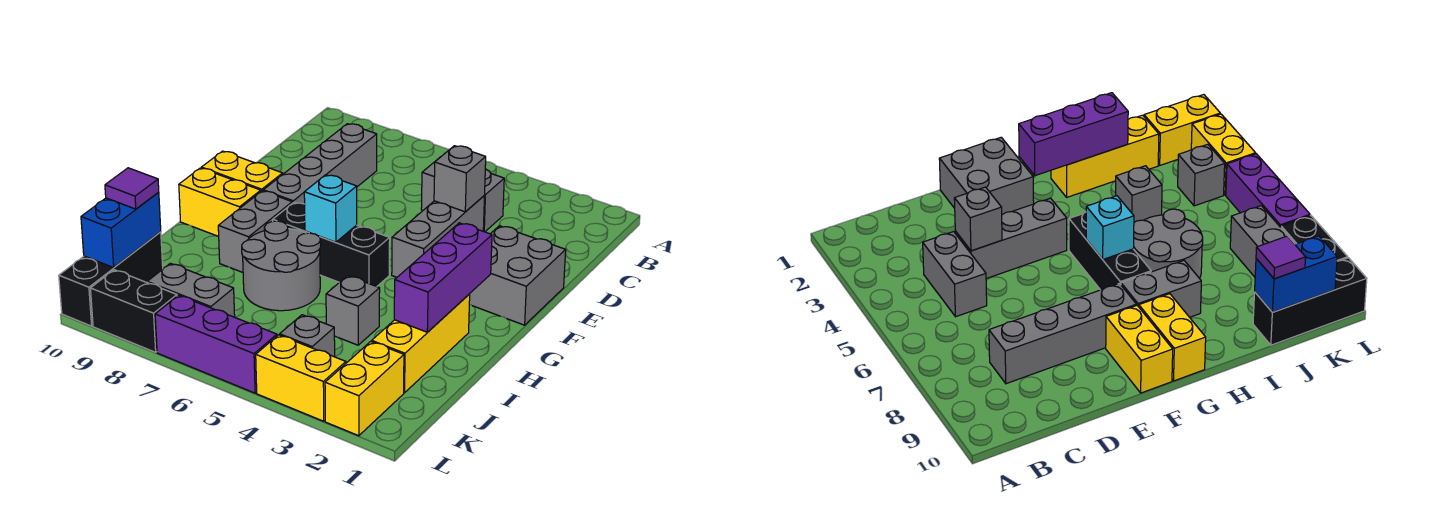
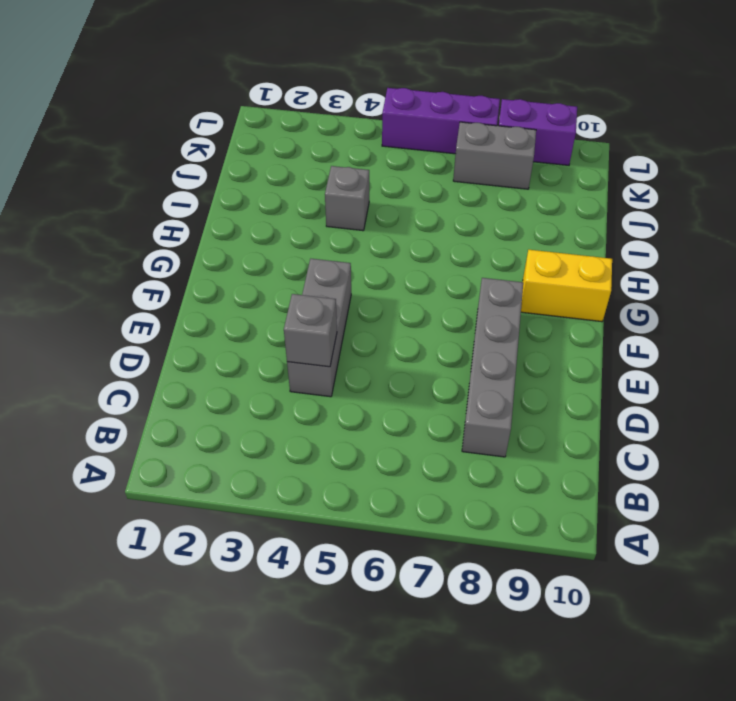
purple 1x2 brick [499,99,577,165] -> black 1x2 brick [90,270,177,352]
none -> grey 1x2 brick [421,160,504,232]
none -> grey 2x2 brick [469,226,566,325]
none -> yellow 1x2 brick [201,151,283,191]

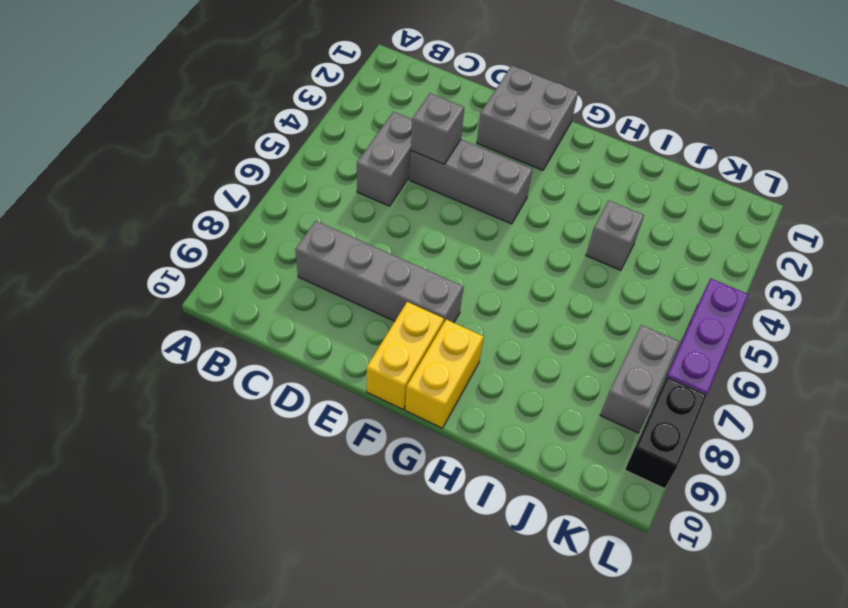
none -> black 1x3 brick [273,203,390,287]
none -> grey 1x2 brick [218,191,292,272]
none -> yellow 1x3 brick [372,294,470,393]

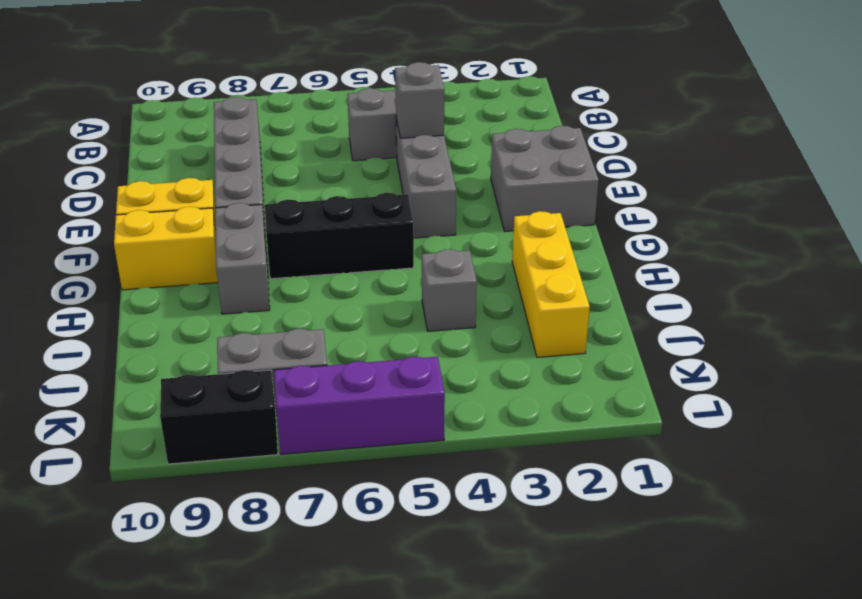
none -> grey 2x2 round brick [242,221,321,311]
none -> black 1x3 brick [59,232,163,326]
none -> yellow 1x2 brick [325,341,404,436]

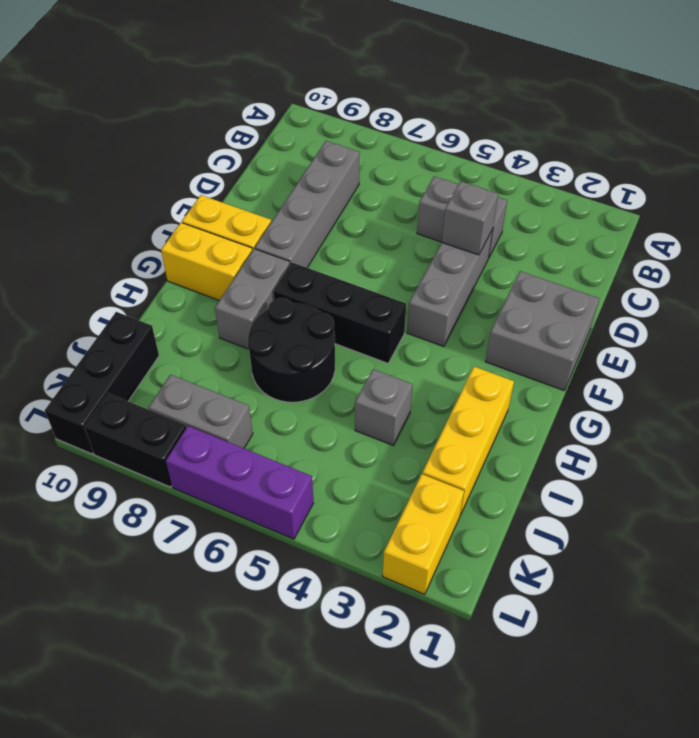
black 2x2 round brick [248,298,335,402] -> grey 2x2 round brick [242,221,321,311]
none -> grey 1x1 brick [280,315,335,357]
none -> yellow 1x2 brick [256,335,346,421]
none -> purple 1x3 brick [394,223,492,332]

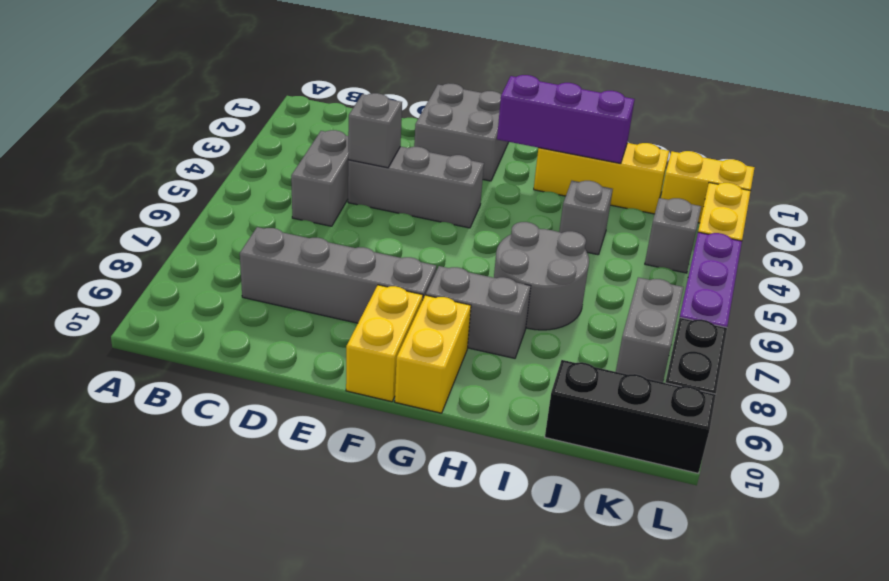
none -> black 1x3 brick [273,203,390,287]
none -> cyan 1x1 brick [304,175,357,242]
none -> blue 1x2 brick [81,192,161,268]

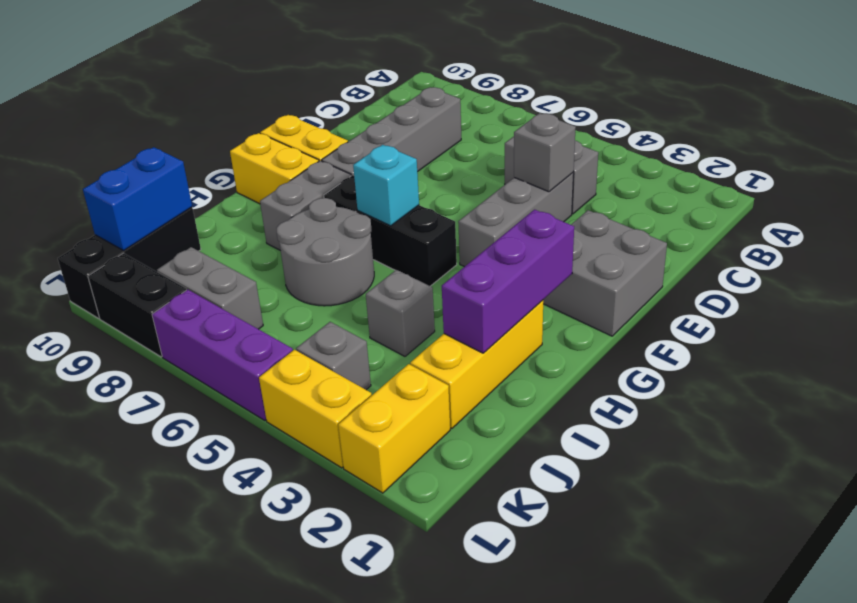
none -> purple 1x1 tile [105,168,159,209]

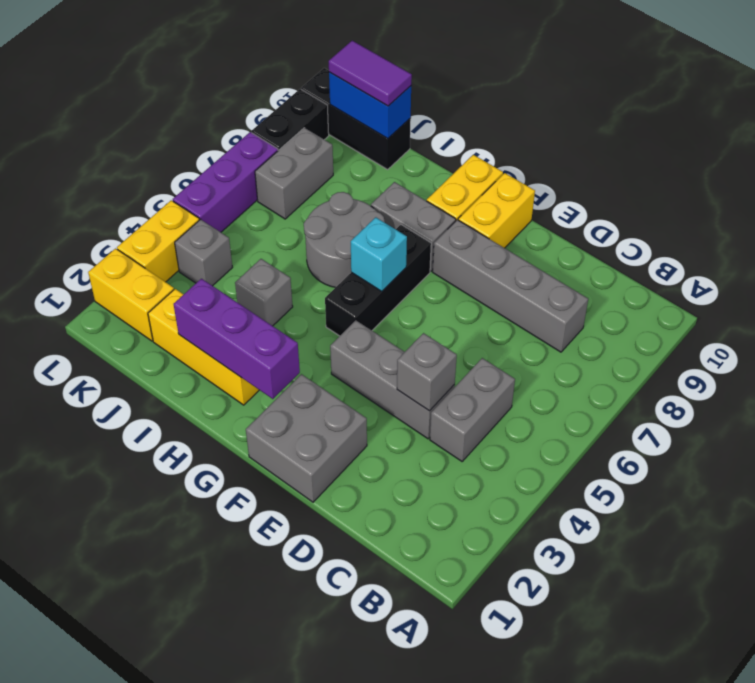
purple 1x2 tile [329,41,412,106] -> purple 1x1 tile [105,168,159,209]

